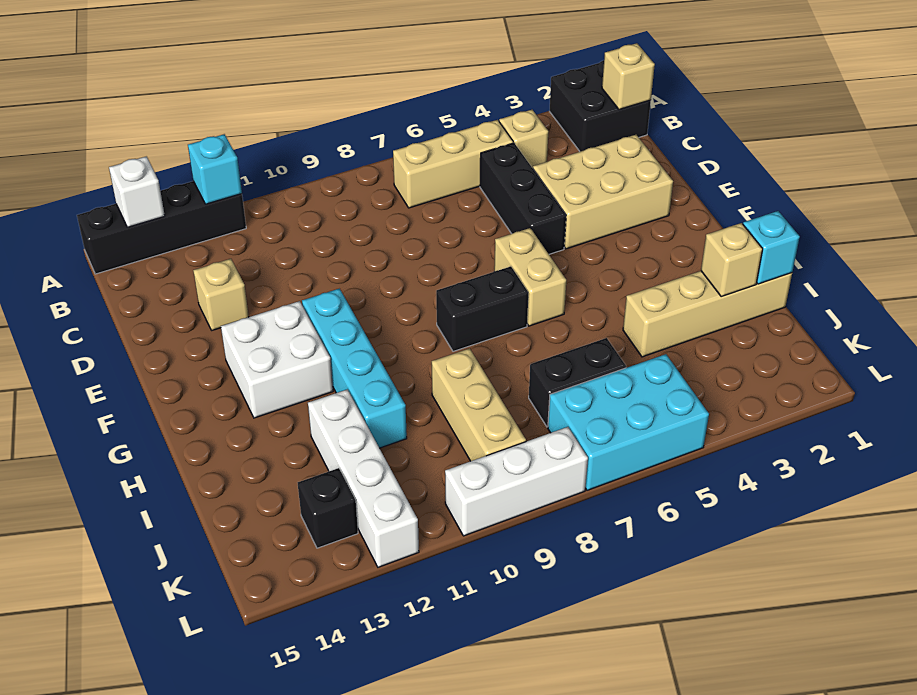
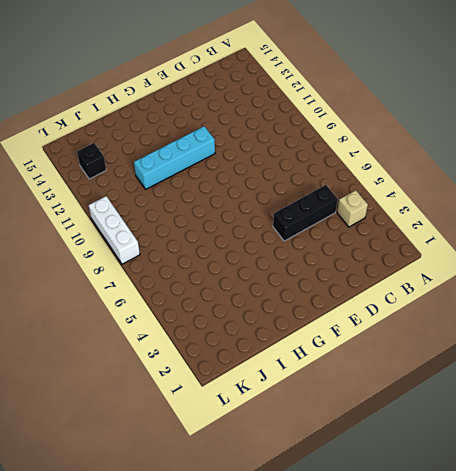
none -> black 2x2 brick [550,60,651,152]
none -> black 1x4 brick [77,181,246,274]
none -> tan 1x3 brick [393,120,513,208]

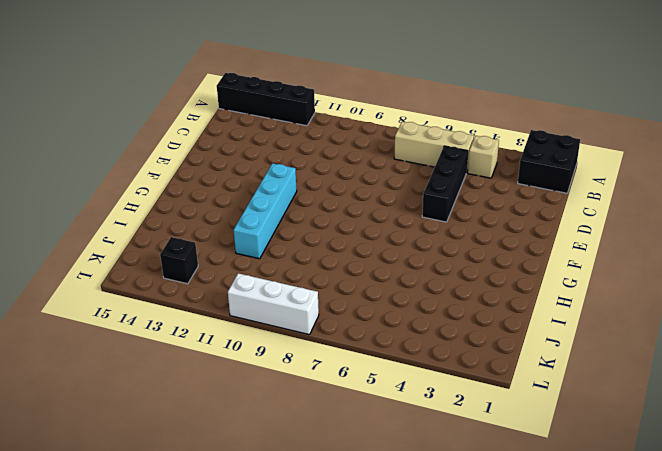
none -> tan 2x3 brick [533,135,673,249]
none -> tan 1x1 brick [193,259,249,330]
none -> tan 1x2 brick [494,228,566,326]

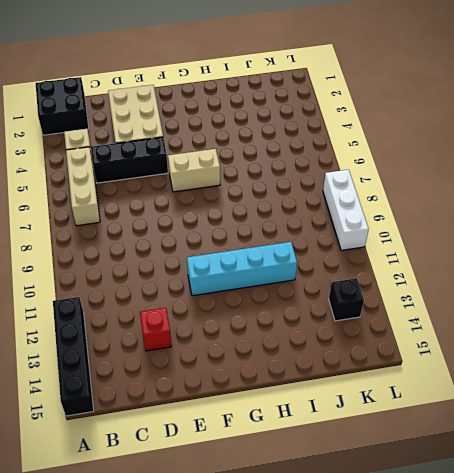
red 1x1 brick [140,308,172,351] -> tan 1x1 brick [193,259,249,330]
none -> white 2x2 brick [221,301,333,418]
none -> black 1x2 brick [436,266,528,351]
none -> tan 1x4 brick [623,271,792,357]

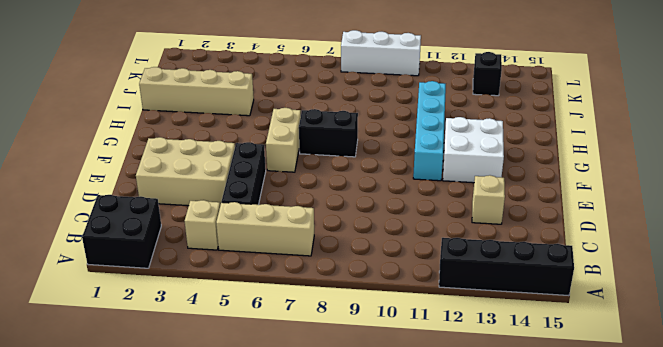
none -> tan 1x3 brick [432,348,526,461]
none -> white 1x4 brick [308,389,419,567]
none -> black 1x2 brick [529,338,626,427]

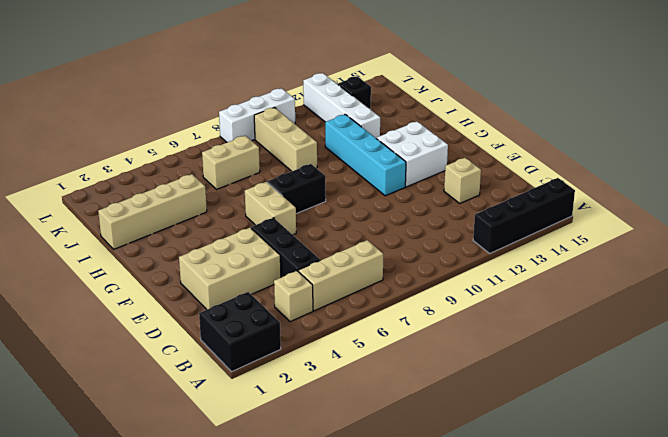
tan 1x2 brick [202,136,260,189] -> black 1x2 brick [529,338,626,427]
none -> cyan 2x3 brick [548,354,709,490]
none -> cyan 1x1 brick [188,134,242,204]
none -> white 1x1 brick [109,156,165,227]

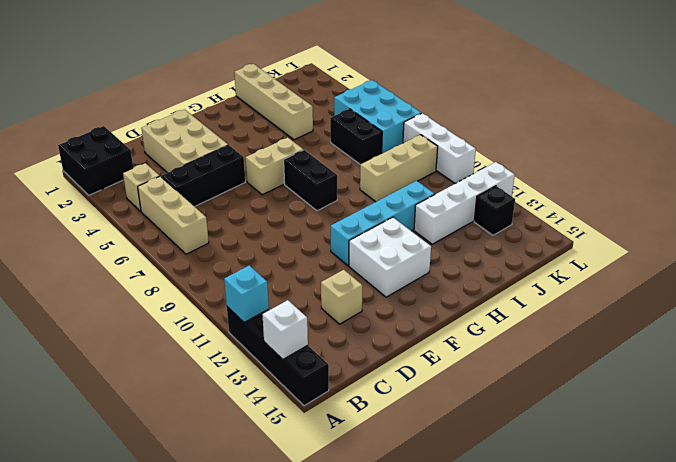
none -> tan 1x1 brick [602,43,655,110]
none -> cyan 1x1 brick [743,211,800,284]
none -> tan 1x1 brick [701,223,763,297]

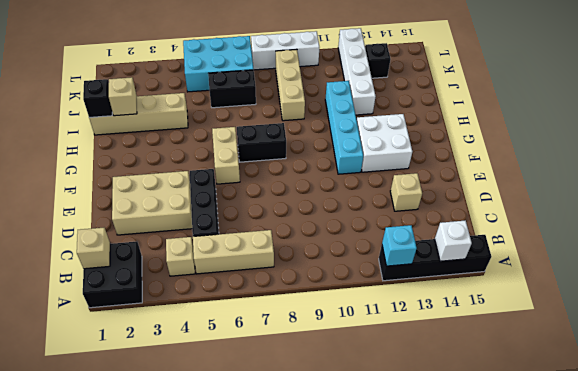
black 1x1 brick [83,79,112,117] -> cyan 1x1 brick [743,211,800,284]

